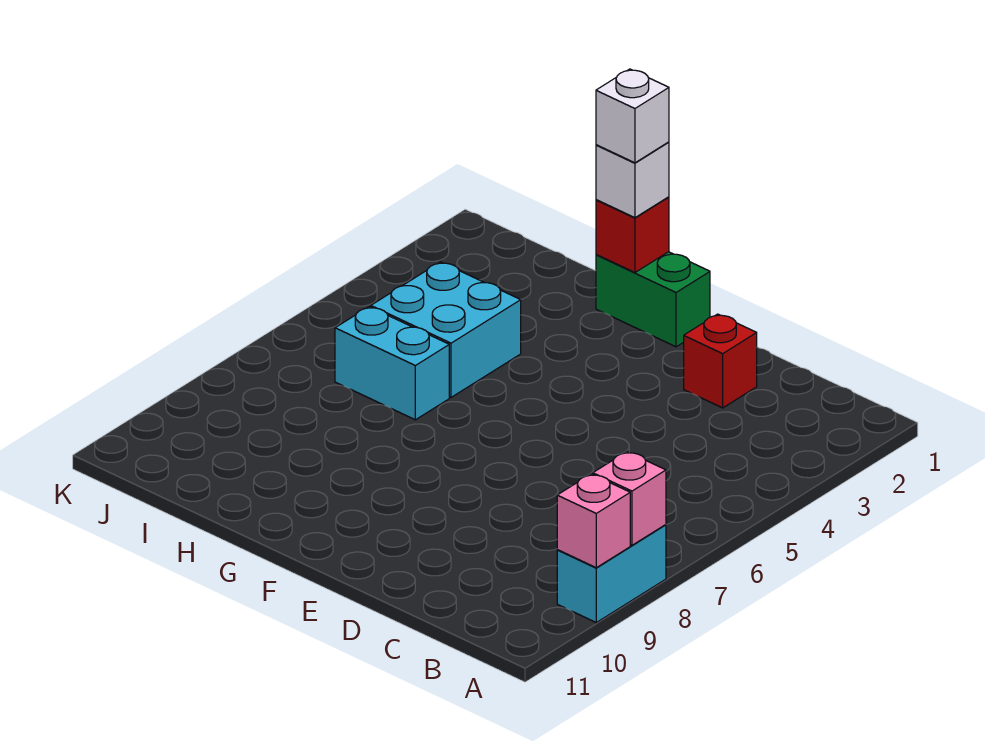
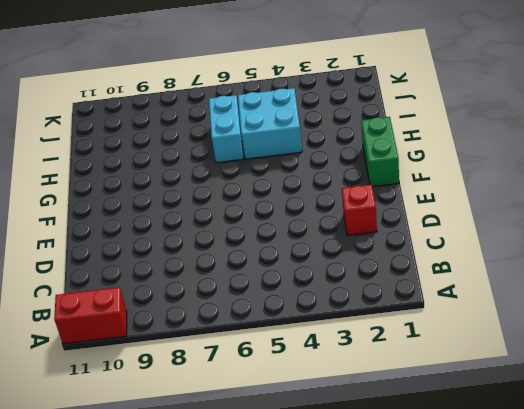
red 1x2 brick [54,287,127,344] -> none
none -> cyan 1x2 brick [557,525,666,622]
none -> pink 1x1 brick [593,452,666,545]

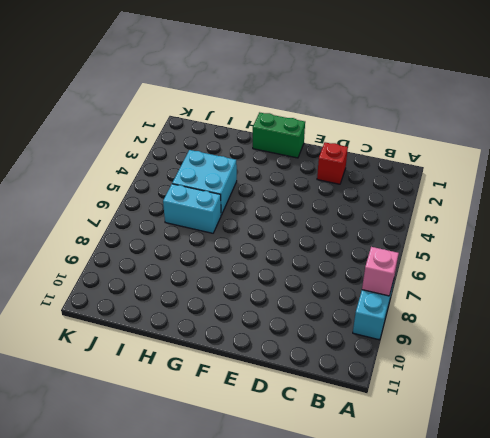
none -> pink 1x1 brick [557,474,630,568]
none -> red 1x1 brick [596,197,669,272]

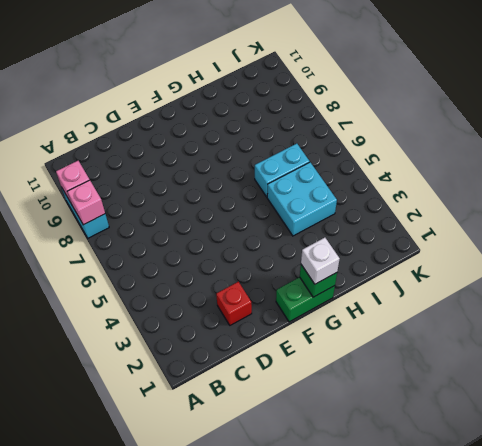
green 1x1 brick [300,265,337,297] -> red 1x1 brick [596,197,669,272]
none -> white 1x1 brick [596,69,669,163]

